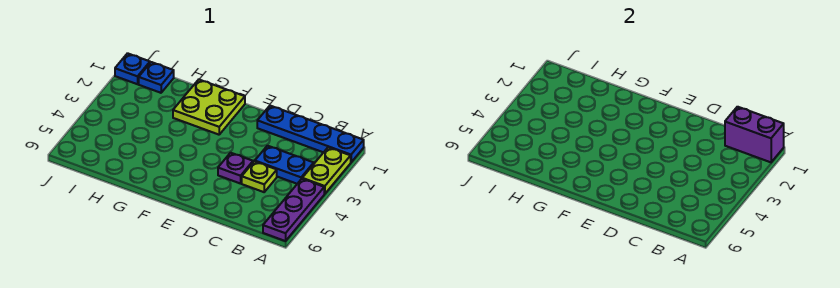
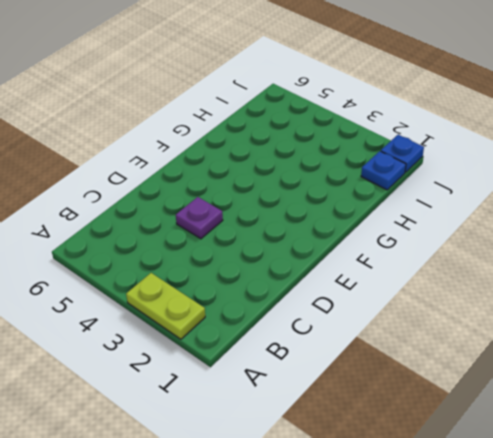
none -> blue 1x4 plate [257,106,364,162]
none -> purple 1x3 plate [263,179,324,241]

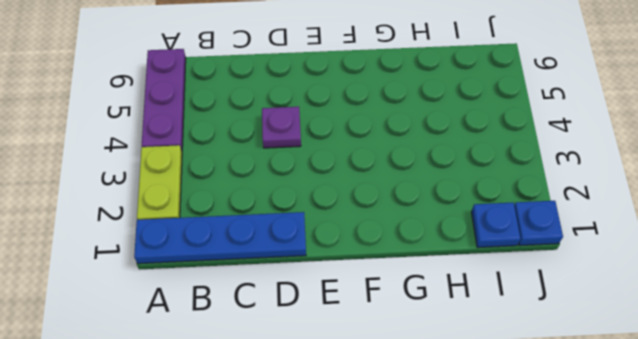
none -> blue 1x2 plate [255,146,314,184]
none -> lime 1x1 plate [242,161,277,192]

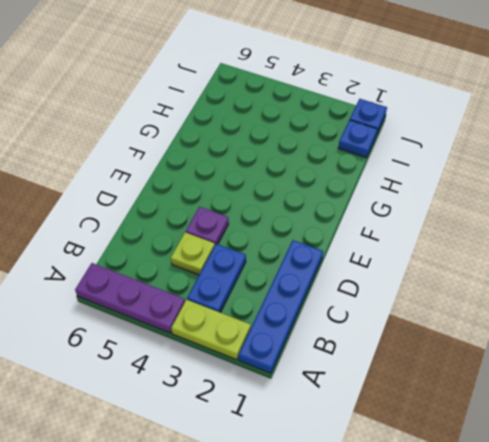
none -> lime 2x2 plate [173,80,245,135]
none -> purple 1x2 brick [725,107,784,162]

